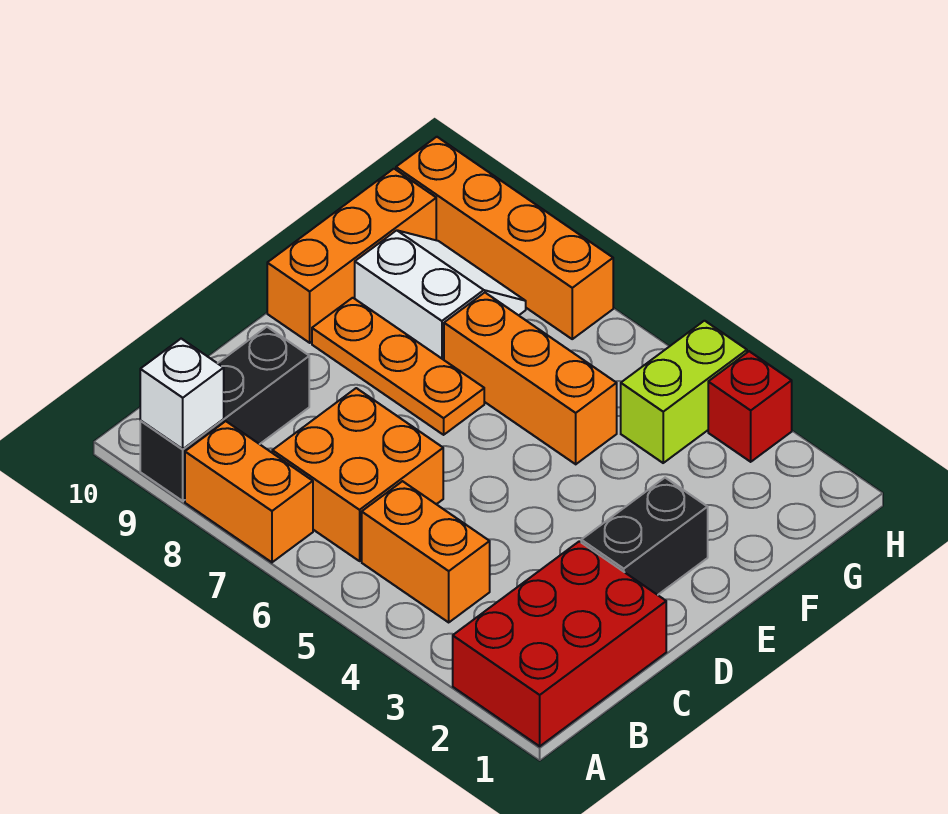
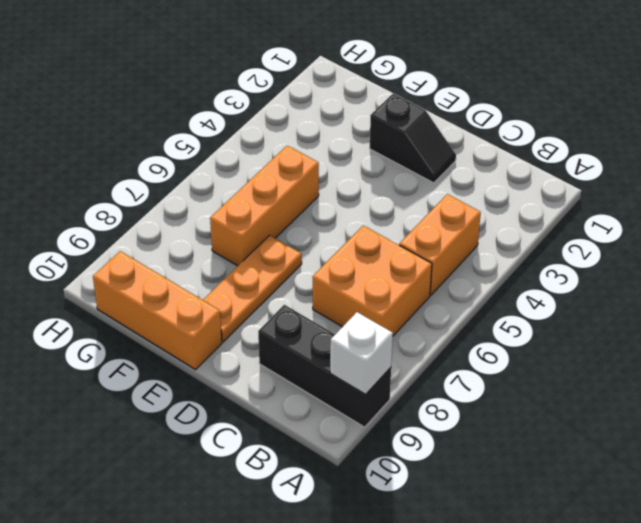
black 1x2 slope [370,94,456,183] -> black 1x2 brick [581,478,708,595]
none -> red 2x3 brick [453,541,666,746]
none -> orange 1x2 brick [185,421,313,562]
none -> white 2x2 slope [355,230,526,360]

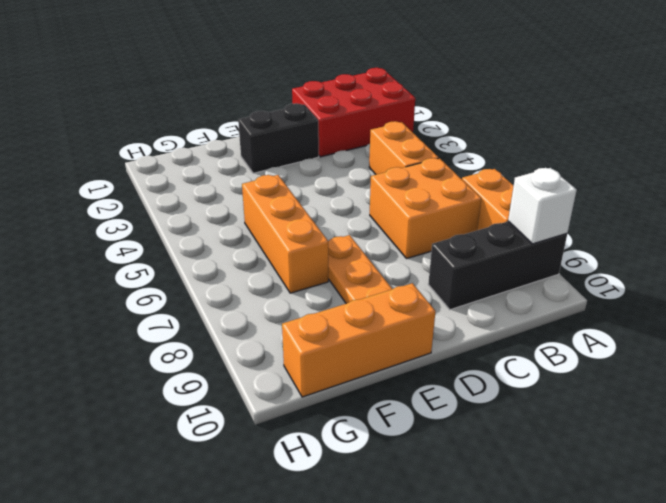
none -> white 2x2 slope [355,230,526,360]
none -> lime 1x2 brick [621,321,747,463]
none -> red 1x1 brick [708,351,792,462]

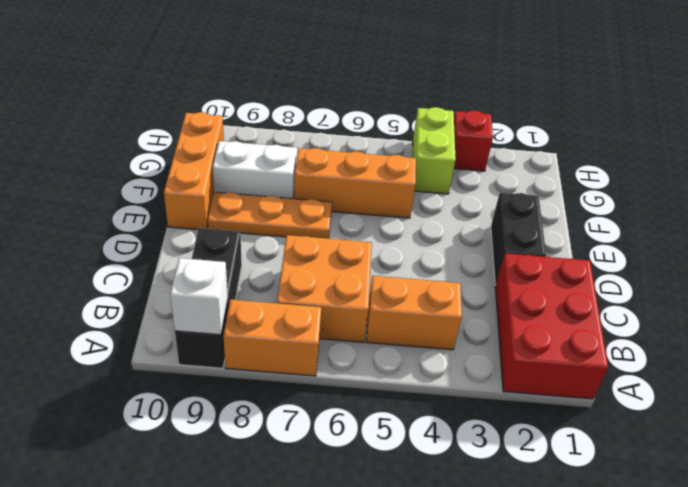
none -> orange 1x4 brick [396,137,613,339]

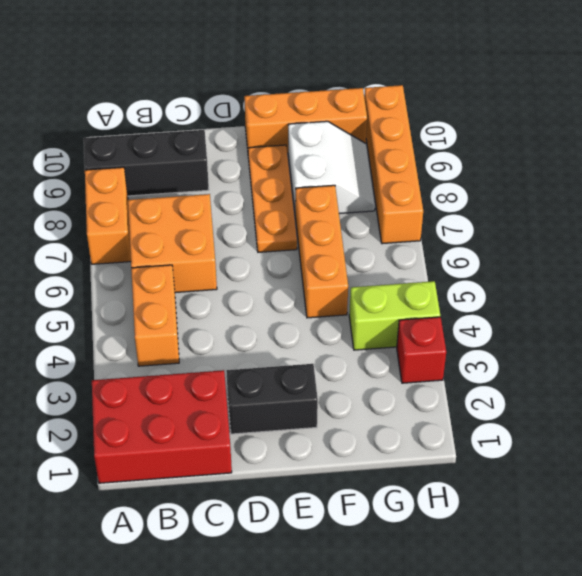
none -> white 1x1 brick [140,339,224,449]

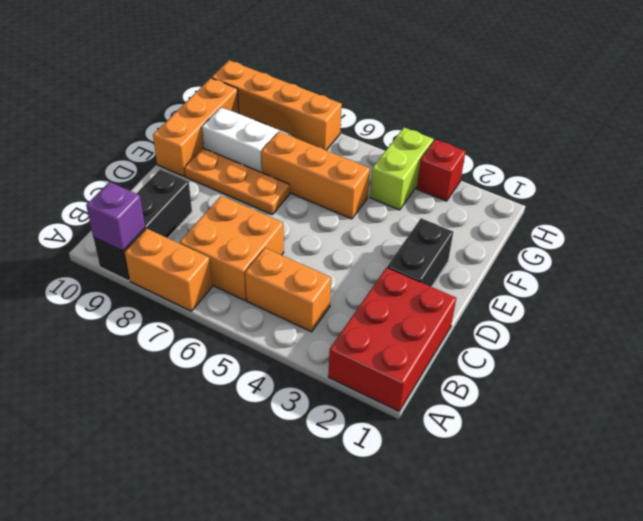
purple 1x1 brick [86,182,145,251] -> white 1x1 brick [140,339,224,449]

